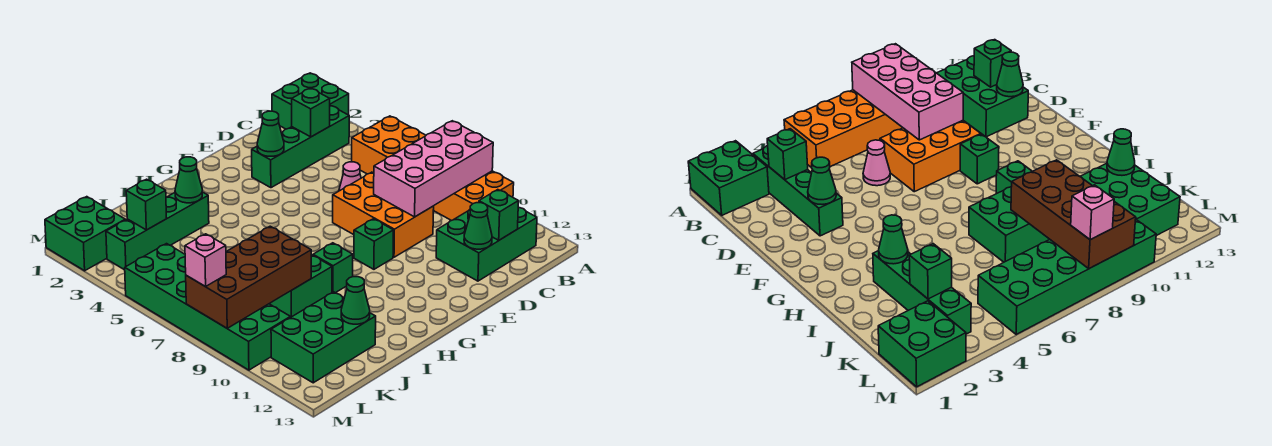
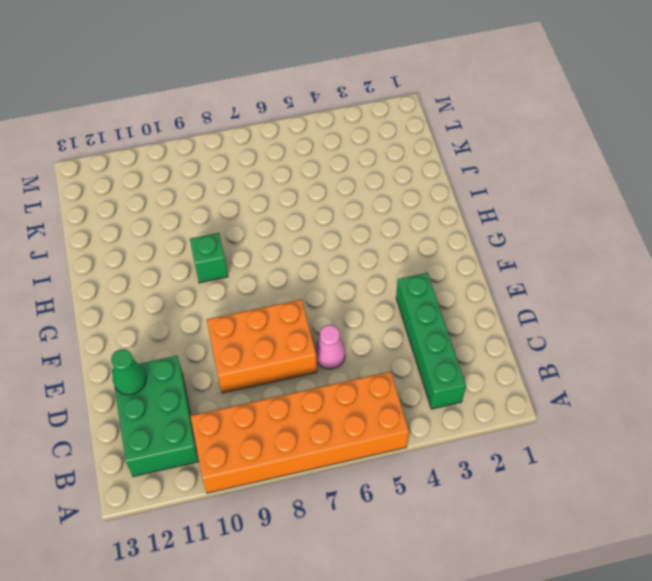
none -> green 2x2 brick [272,73,349,129]
none -> green 1x1 brick [354,219,394,269]
none -> green 1x4 brick [106,192,209,270]

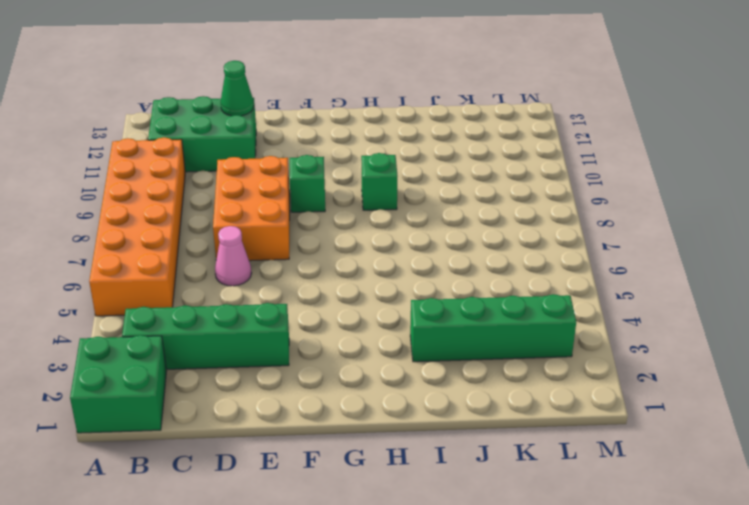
none -> green 2x3 brick [269,255,332,317]
none -> green 2x3 brick [271,292,376,383]
none -> green 2x2 brick [45,197,125,271]

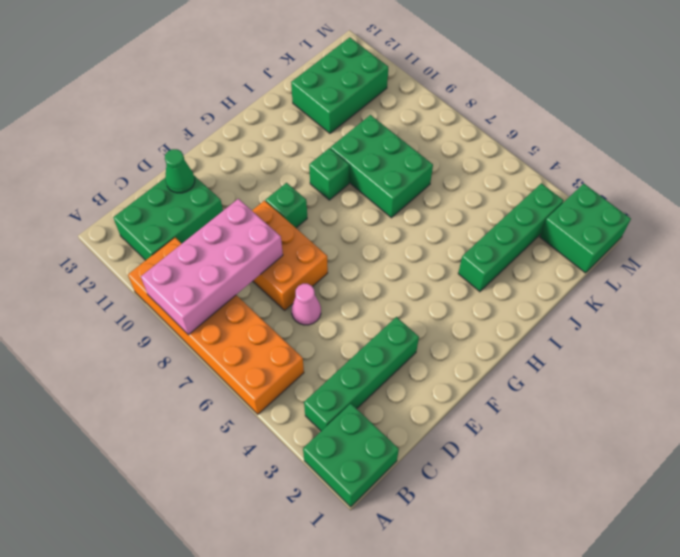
none -> green 2x6 brick [125,244,290,370]
none -> green 1x1 brick [292,88,330,137]
none -> green 1x1 brick [479,190,519,240]

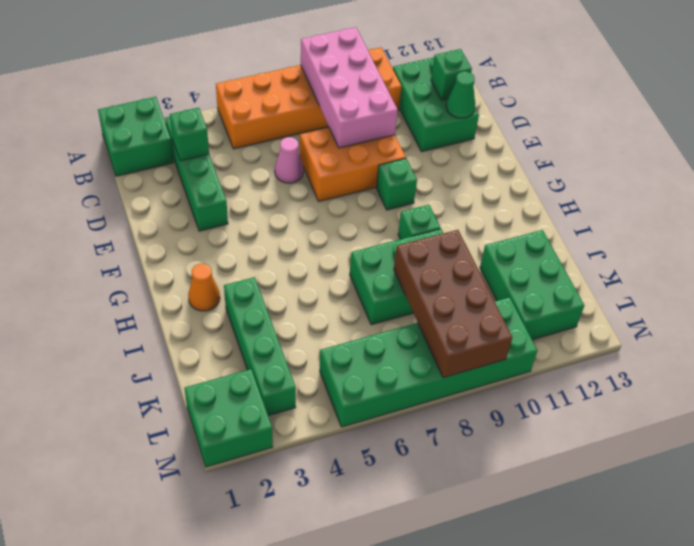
orange 1x1 cone [188,264,220,311] -> none
none -> green 1x1 cone [257,111,284,156]
none -> green 1x1 cone [175,157,202,203]
none -> green 1x1 cone [341,277,370,324]

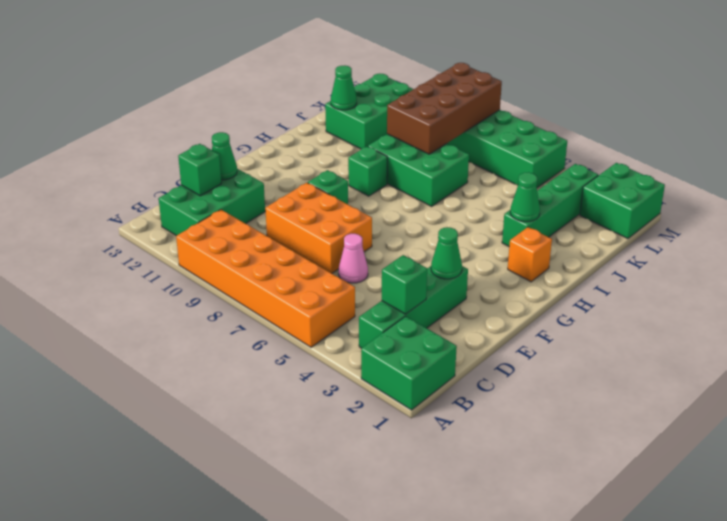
orange 1x1 brick [508,227,552,282] -> none
none -> pink 2x4 brick [374,121,493,217]
none -> green 1x1 brick [126,179,167,230]
none -> pink 1x1 brick [185,234,226,287]

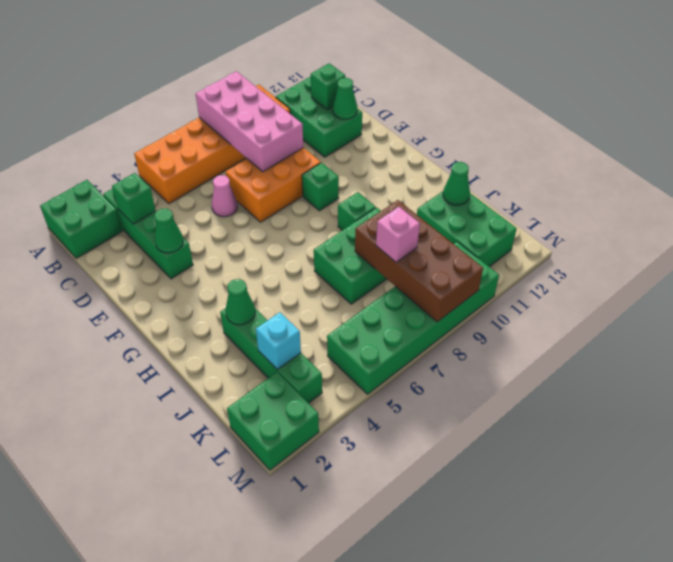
cyan 1x1 brick [256,312,301,369] -> green 1x1 brick [126,179,167,230]
pink 1x1 brick [376,207,420,262] -> pink 1x1 brick moved to [185,234,226,287]

